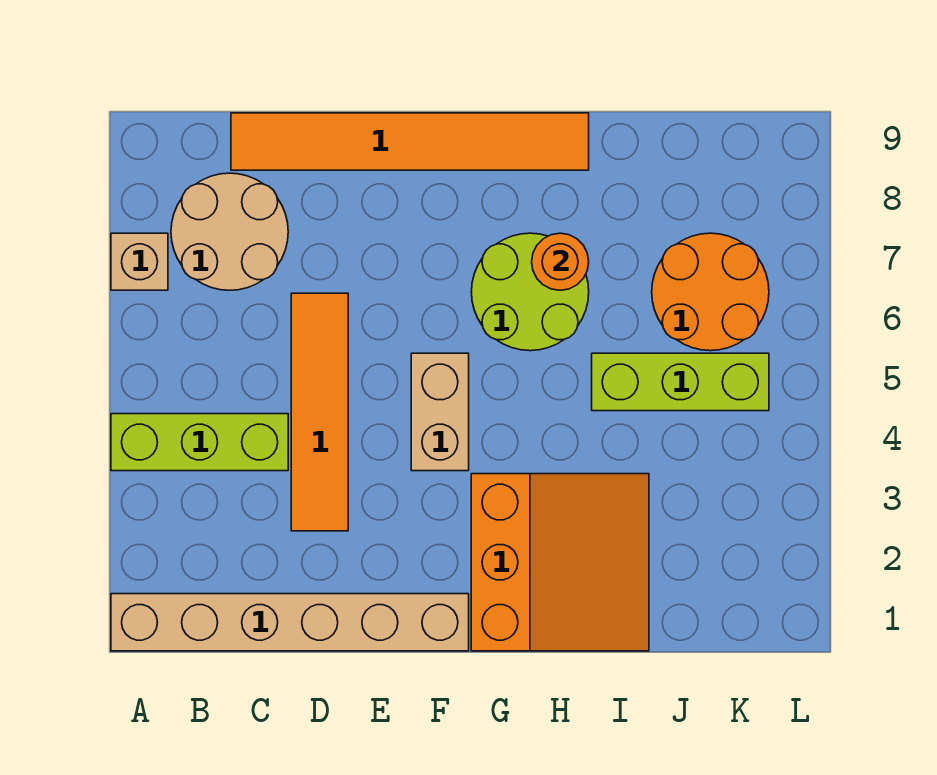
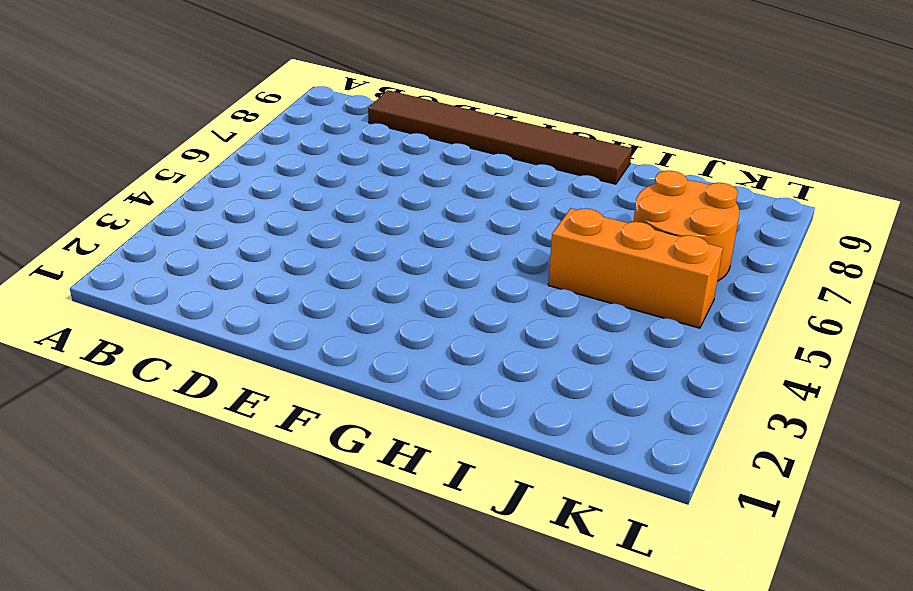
brown 1x6 tile [368,90,632,184] -> orange 1x6 tile [231,113,589,170]
orange 1x3 brick [548,208,723,328] -> lime 1x3 brick [592,353,769,411]
none -> tan 1x6 brick [111,594,469,651]
none -> lime 1x3 brick [111,414,288,471]
none -> tan 1x1 brick [111,233,168,290]

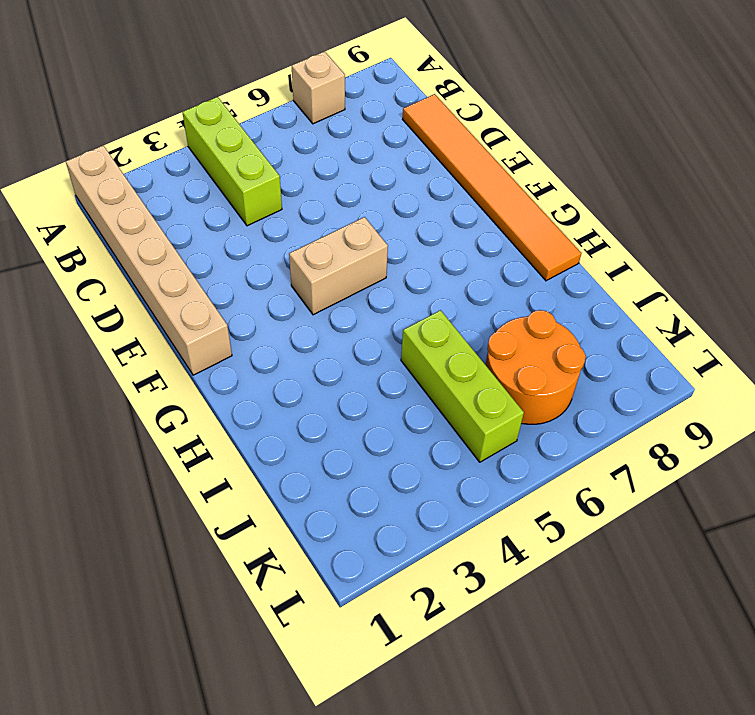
none -> tan 2x2 round brick [171,173,288,290]
none -> orange 1x4 tile [291,293,348,531]
none -> orange 3x3 slope [471,474,649,651]

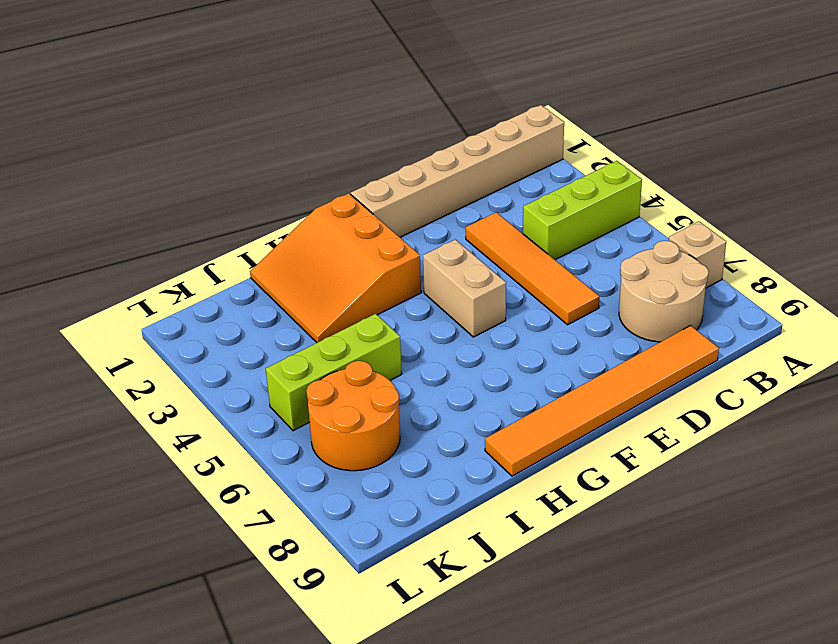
none -> lime 2x2 round brick [471,233,589,351]
none -> orange 1x1 round brick [532,233,589,290]

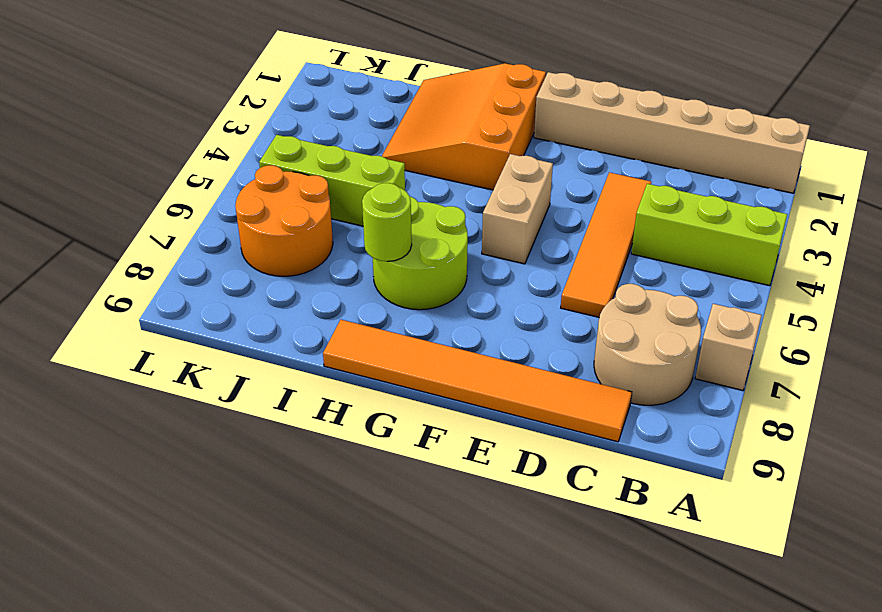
lime 1x1 round brick [362,183,412,261] -> orange 1x1 round brick [532,233,589,290]

